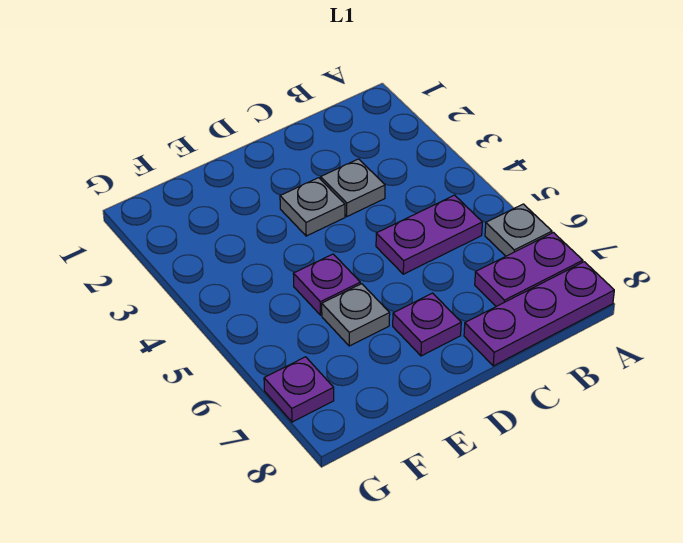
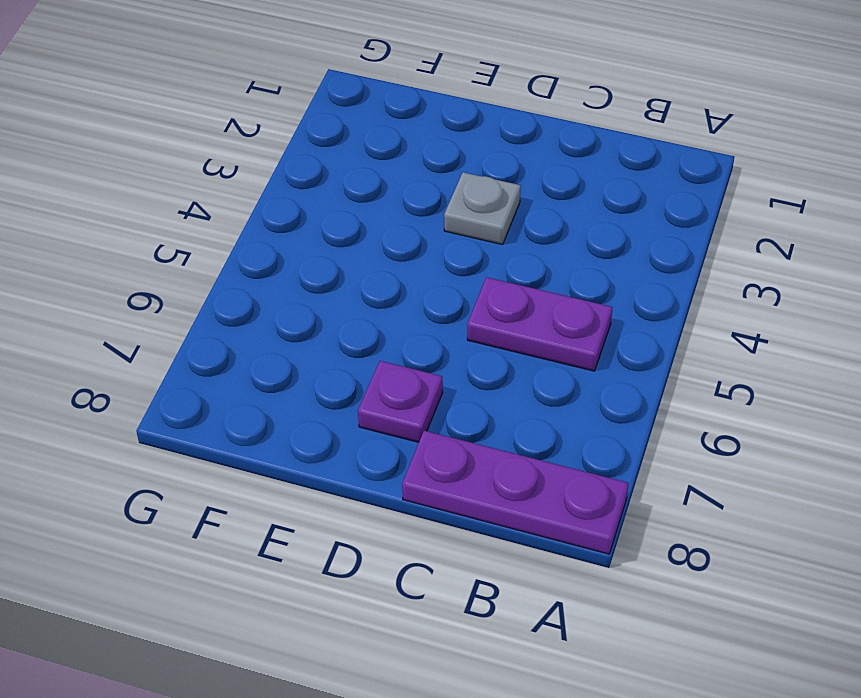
none -> grey 1x1 plate [485,204,552,256]
none -> purple 1x2 plate [475,233,583,306]

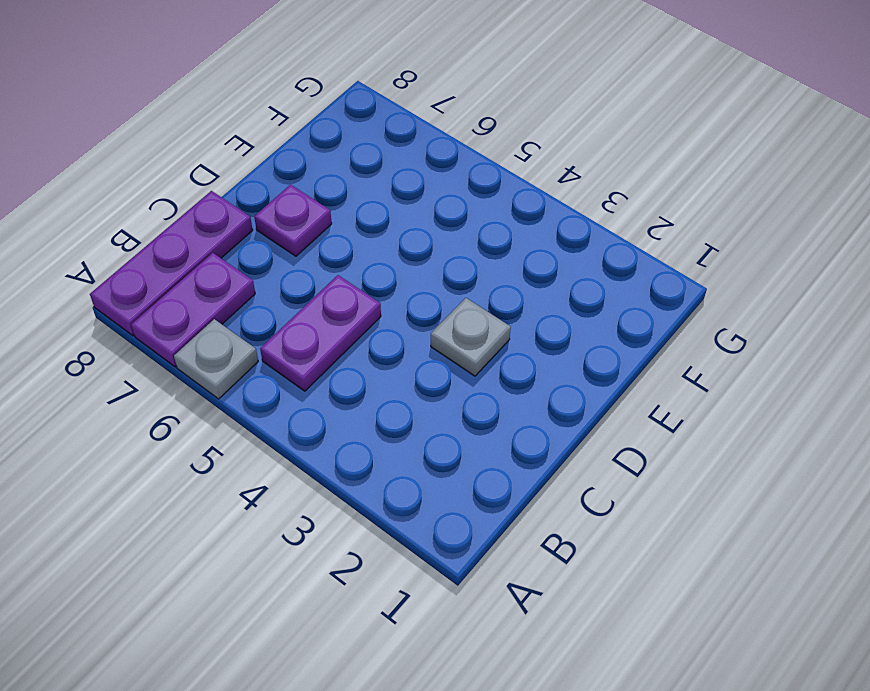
none -> grey 1x1 plate [321,159,385,216]
none -> purple 1x1 plate [293,254,360,315]

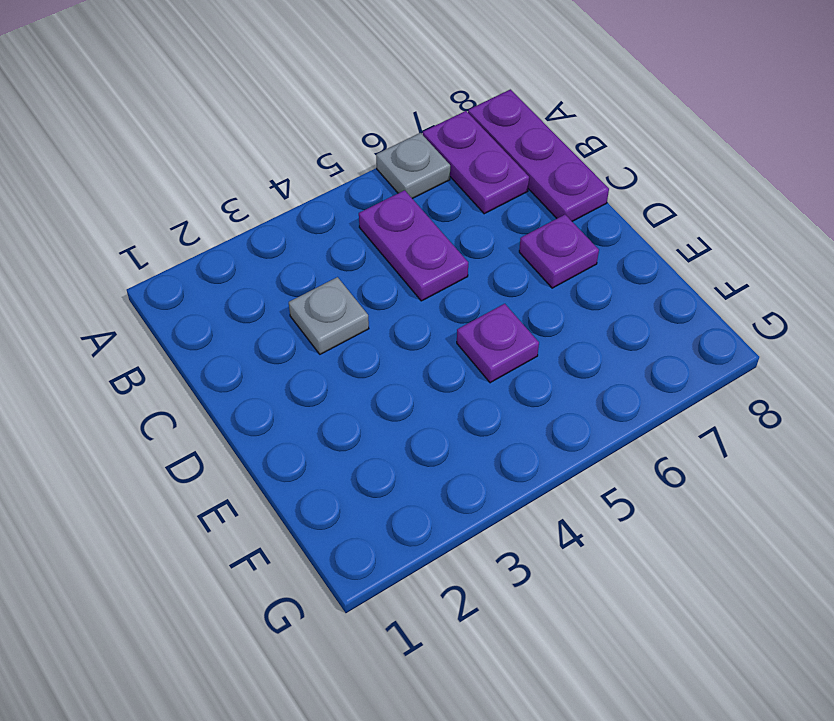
none -> grey 1x1 plate [280,178,345,236]
none -> grey 1x1 plate [322,284,390,346]

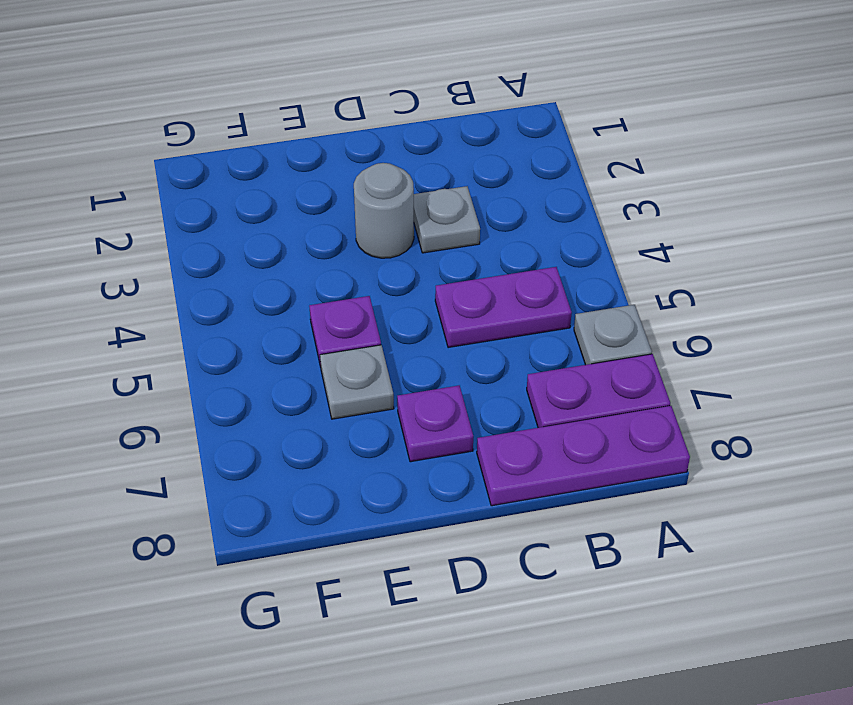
grey 1x1 round brick [354,163,414,258] -> grey 1x1 plate [280,178,345,236]
none -> purple 1x1 plate [264,357,334,422]

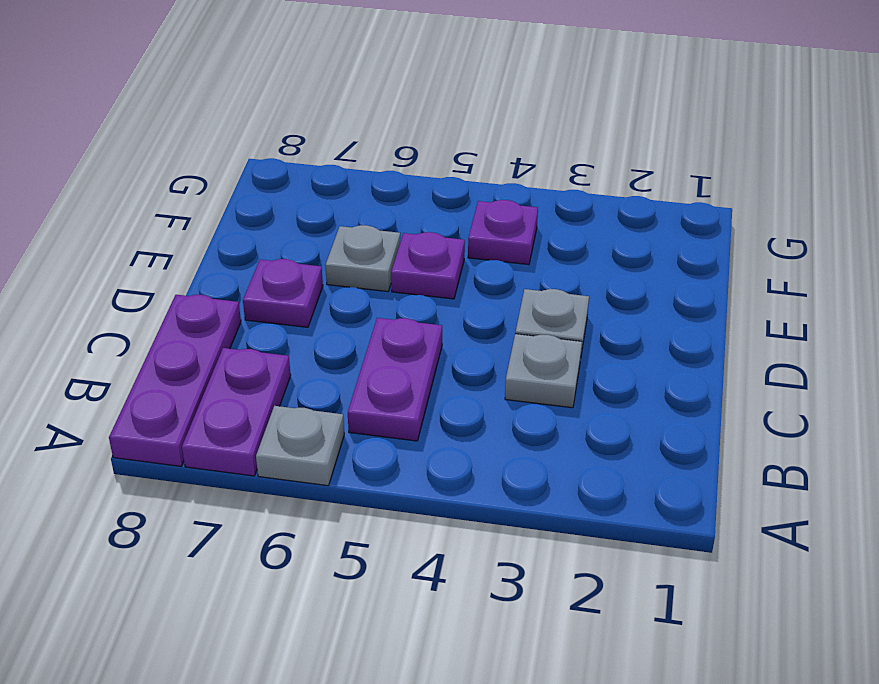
purple 1x1 plate [468,200,538,265] -> purple 1x1 plate moved to [264,357,334,422]

